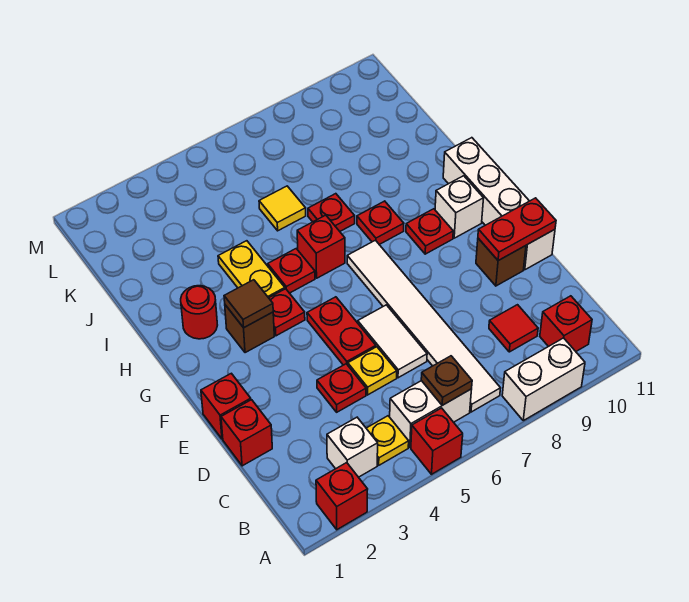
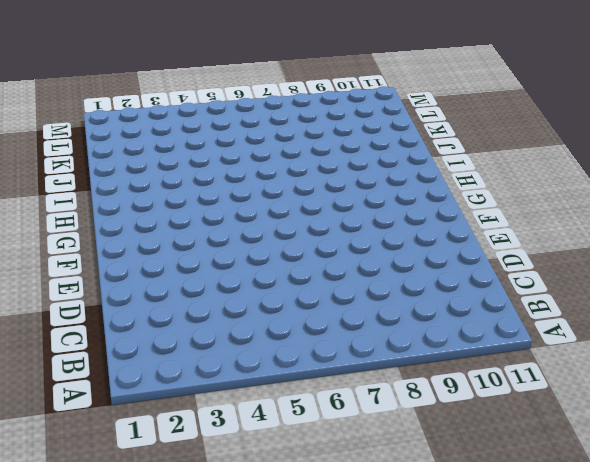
none -> red 1x1 brick [316,463,368,530]
none -> red 1x1 brick [411,408,463,474]
none -> white 1x2 brick [502,338,585,421]
none -> white 1x1 brick [327,417,378,477]

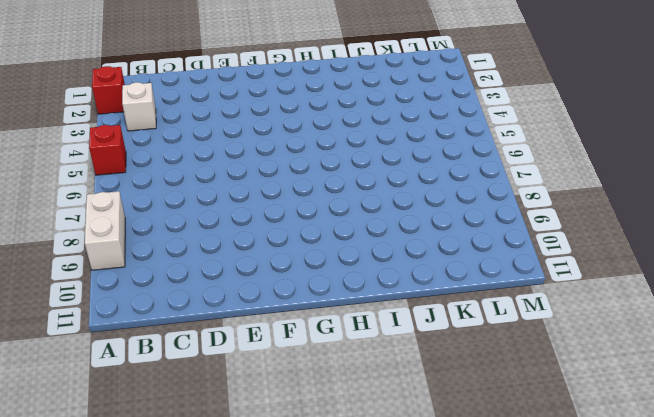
none -> yellow 1x1 plate [366,416,409,465]
none -> white 1x2 brick [390,381,472,447]
none -> white 1x6 tile [347,240,501,412]
none -> red 1x1 brick [540,296,592,351]

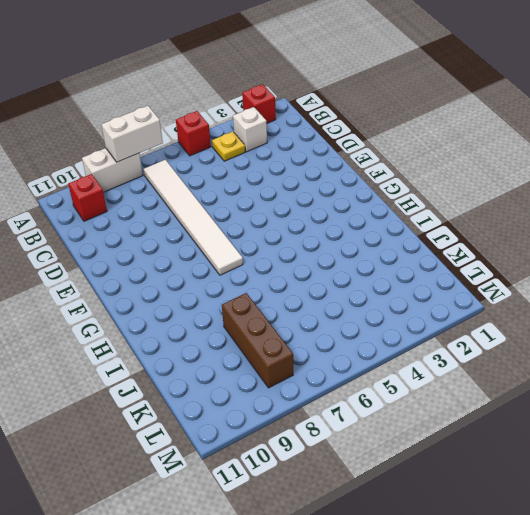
white 1x2 brick [101,106,163,162] -> white 1x2 brick moved to [390,381,472,447]
brown 1x3 brick [222,293,293,388] -> none
none -> red 1x1 tile [489,305,538,352]
none -> red 1x1 brick [221,400,272,466]
none -> red 1x1 plate [317,364,366,412]
none -> yellow 1x1 plate [348,347,397,395]

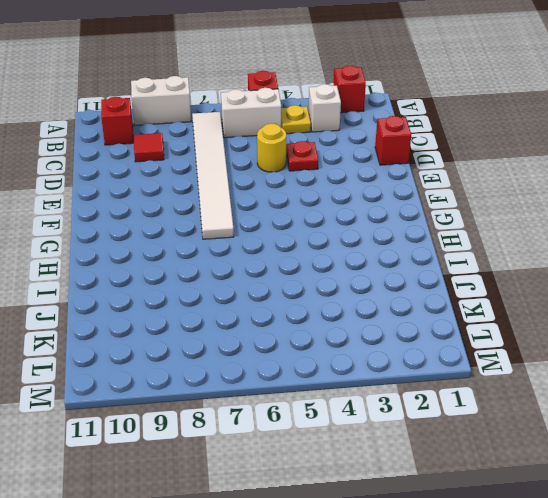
yellow 1x1 round brick [257,124,286,172] -> yellow 1x1 plate [348,347,397,395]
none -> white 1x2 tile [358,305,427,378]
none -> red 1x1 brick [201,373,251,439]
none -> red 1x2 plate [307,297,376,365]
none -> brown 1x1 brick [476,238,526,286]

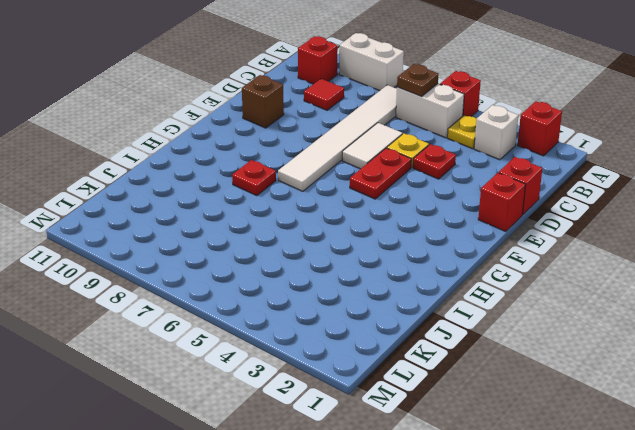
none -> white 1x4 brick [443,138,555,270]
none -> brown 1x1 brick [225,305,274,353]
none -> red 1x1 plate [269,289,305,336]
none -> red 1x1 plate [406,209,453,254]

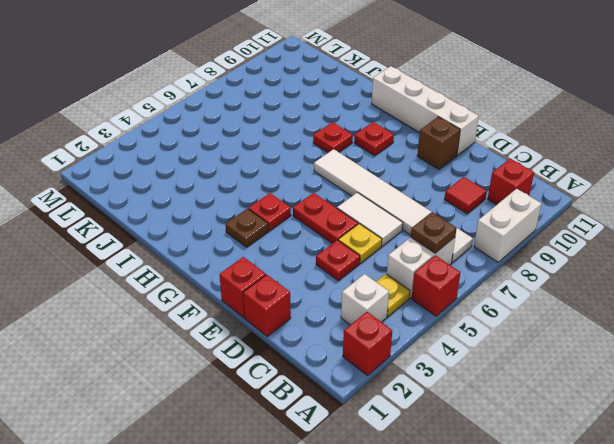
brown 1x1 plate [225,209,269,247] -> brown 1x1 brick [225,305,274,353]
none -> white 1x1 brick [435,176,484,238]
none -> red 1x1 round brick [181,286,217,339]
none -> yellow 1x2 plate [218,241,285,298]
none -> red 1x1 plate [268,249,315,293]

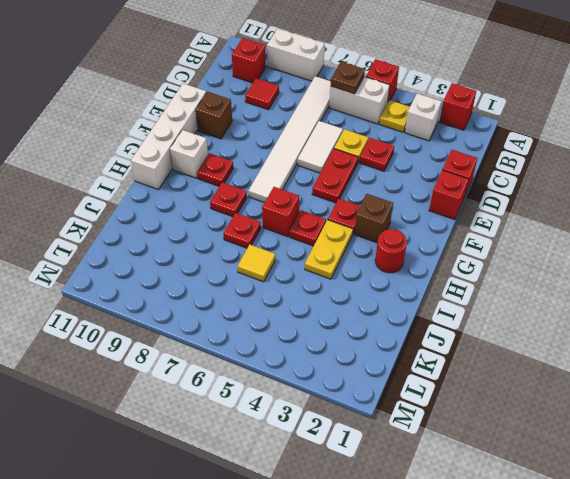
none -> red 1x2 plate [478,198,556,261]
none -> brown 1x1 tile [224,280,273,328]

